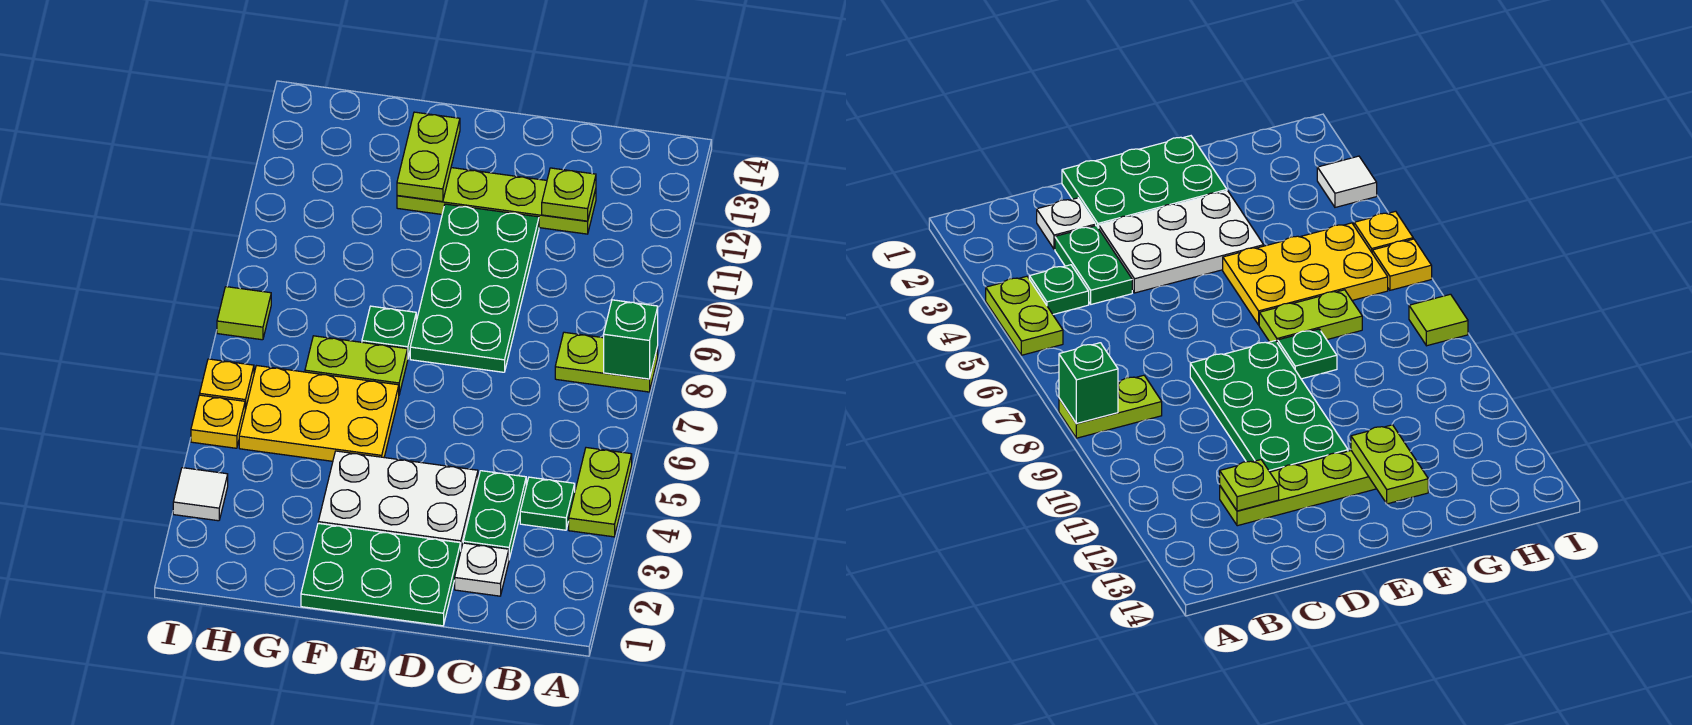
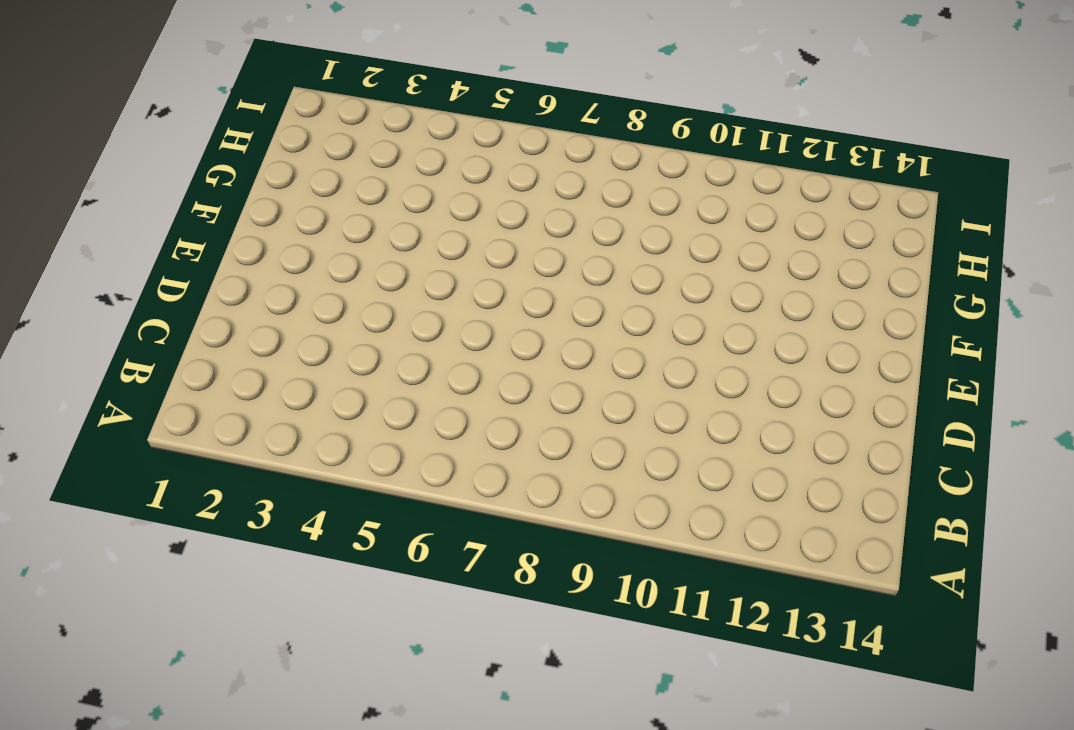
none -> lime 1x2 plate [569,448,632,537]
none -> lime 1x2 plate [555,332,658,392]
none -> green 1x1 plate [520,477,575,530]

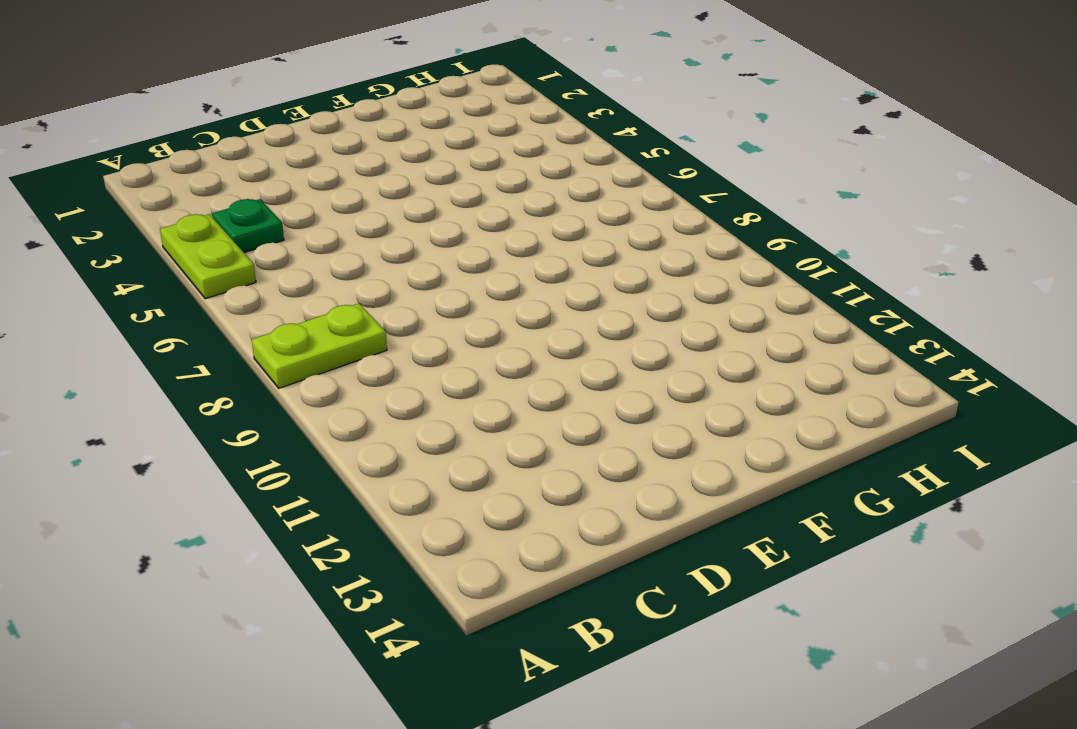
none -> white 1x1 plate [455,543,509,596]
none -> green 1x2 plate [463,471,526,559]
none -> lime 1x4 plate [397,168,596,234]

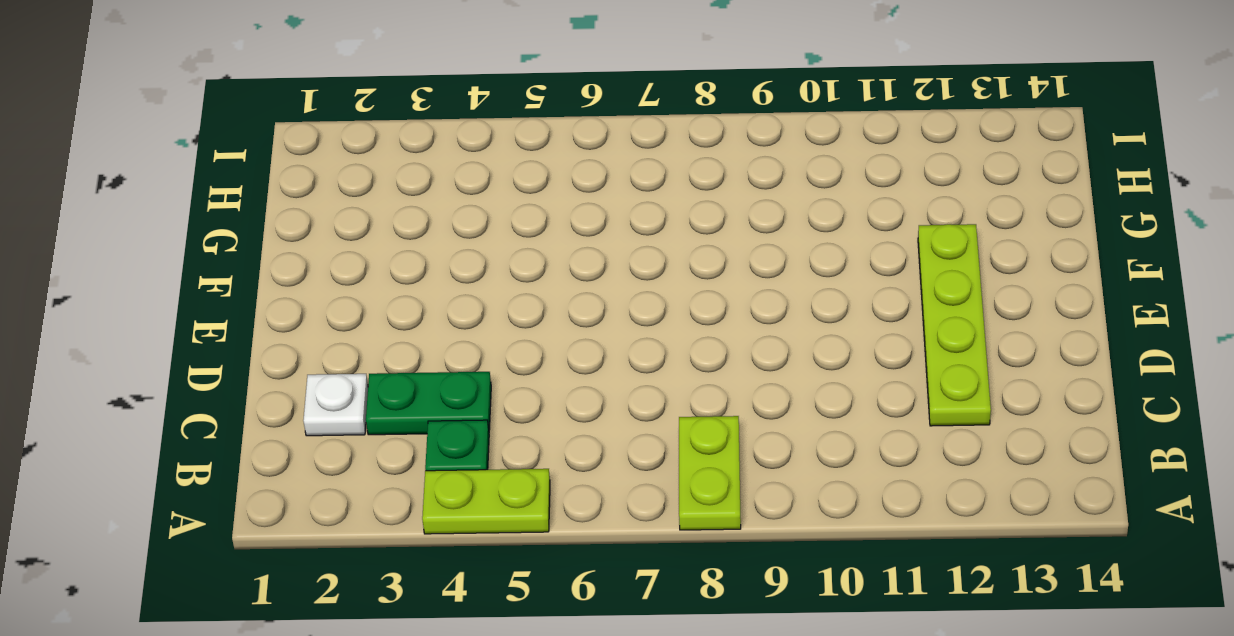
none -> green 2x3 plate [301,523,461,626]
none -> white 2x3 plate [318,451,478,549]
none -> green 2x4 plate [410,204,539,372]

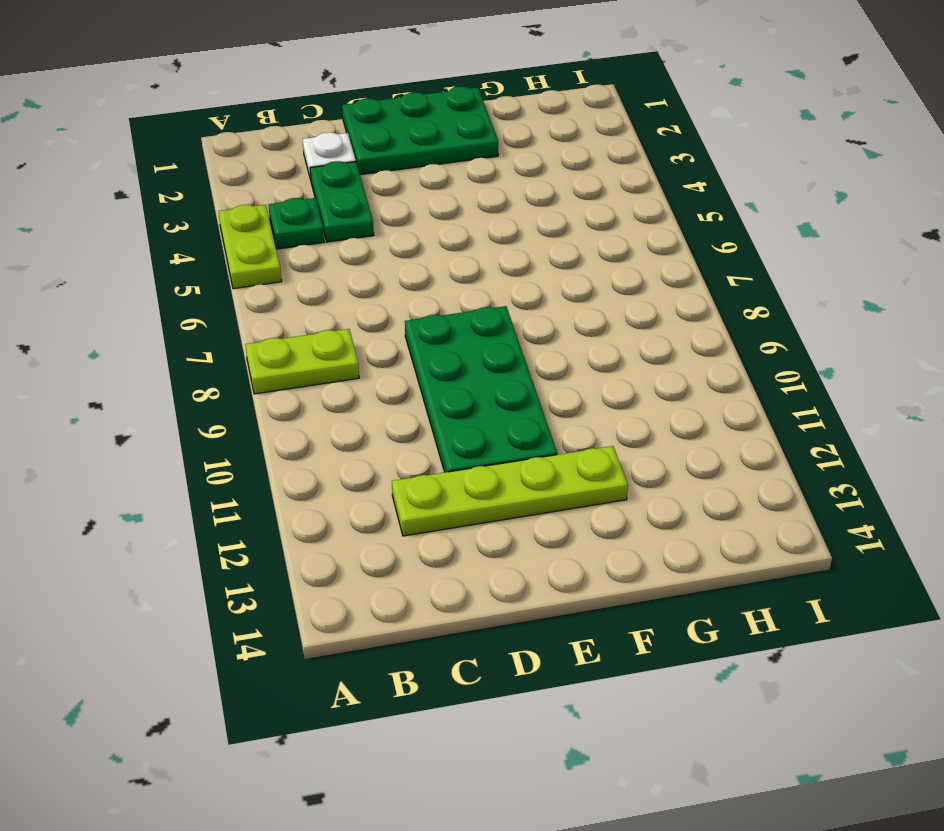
none -> white 2x3 plate [318,451,478,549]
none -> yellow 2x3 plate [239,366,399,461]
none -> lime 1x2 plate [305,336,408,394]

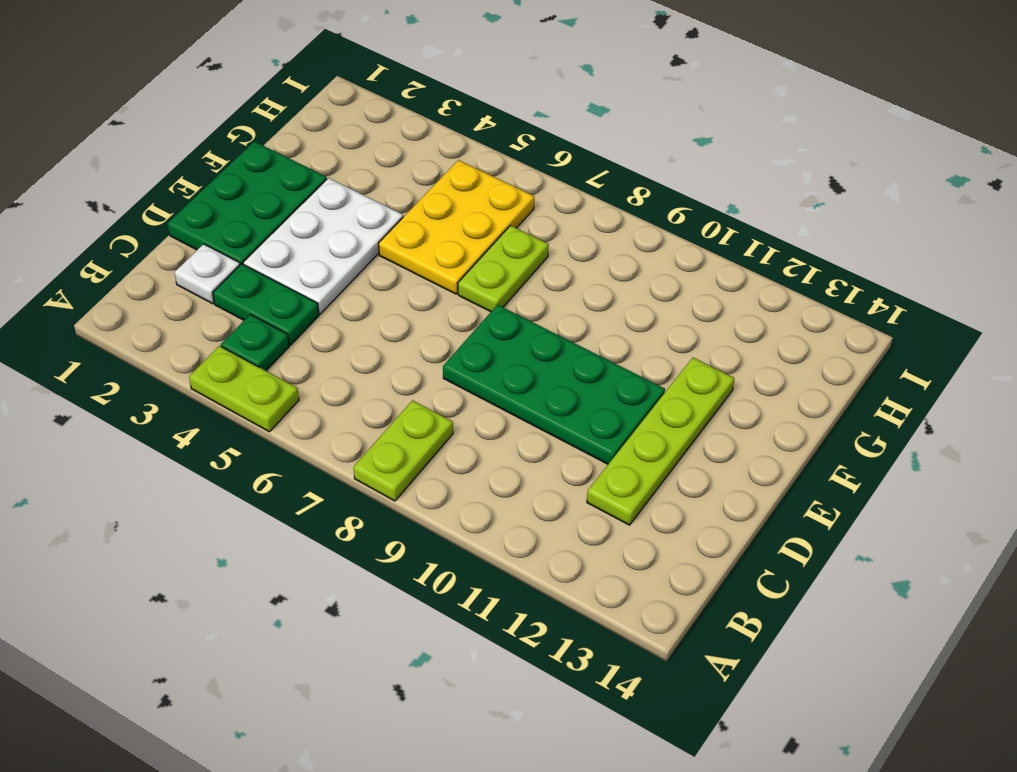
none -> green 1x1 plate [362,306,416,357]
none -> white 1x1 tile [173,468,228,521]
none -> yellow 1x1 plate [191,395,245,448]

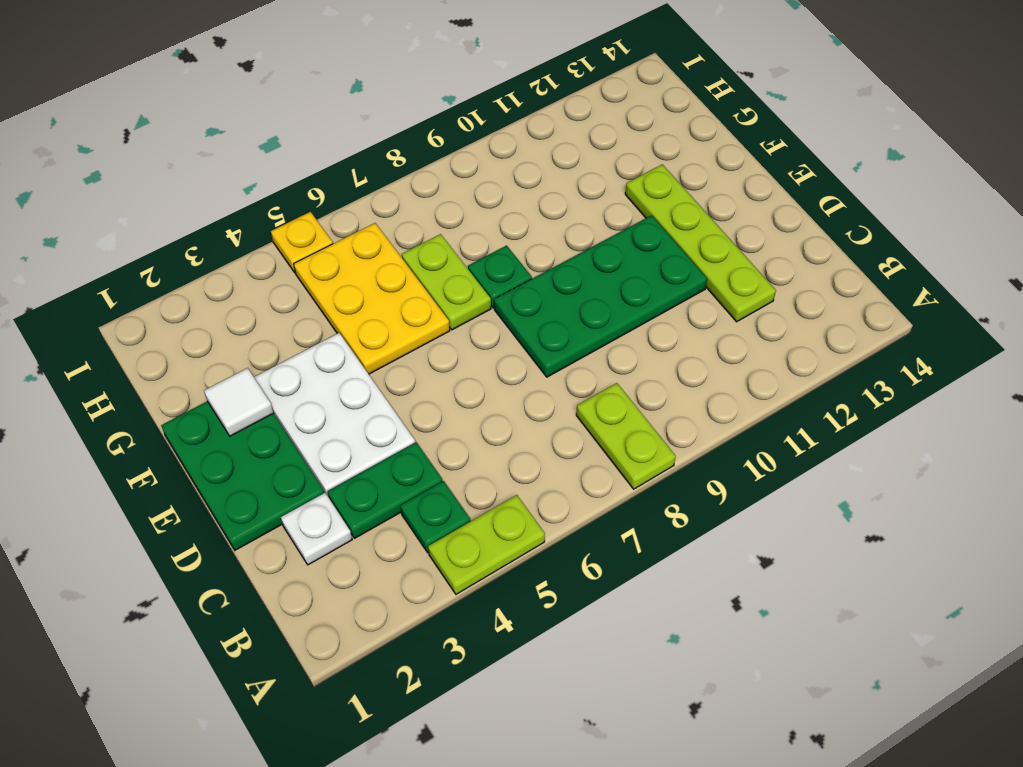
white 1x1 tile [204,368,273,436] -> white 1x1 tile moved to [173,468,228,521]
none -> yellow 1x1 plate [200,359,254,410]
none -> lime 1x1 tile [217,287,271,340]
none -> green 1x1 brick [604,300,658,379]

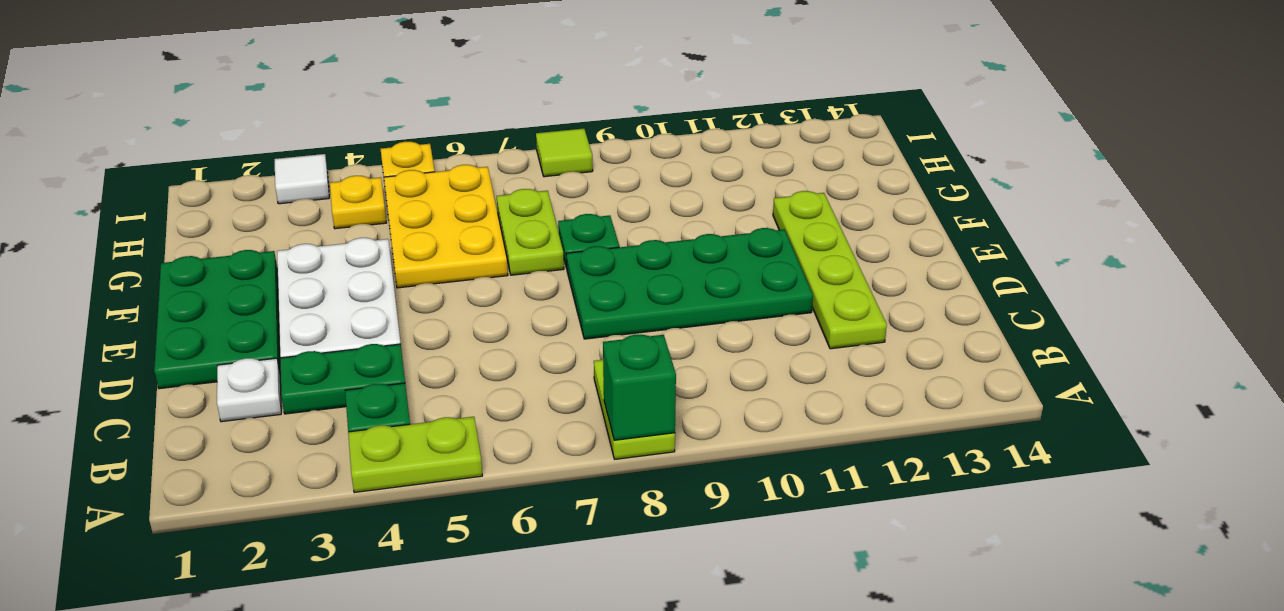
yellow 1x1 plate [330,176,386,229] -> yellow 1x1 plate moved to [200,359,254,410]
none -> lime 1x1 plate [542,168,596,221]
none -> lime 1x2 plate [397,112,460,202]

